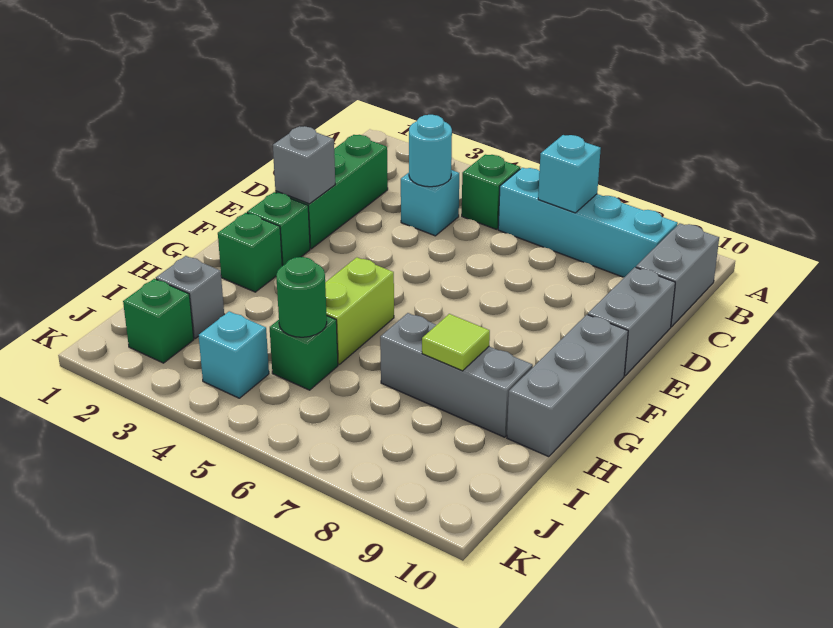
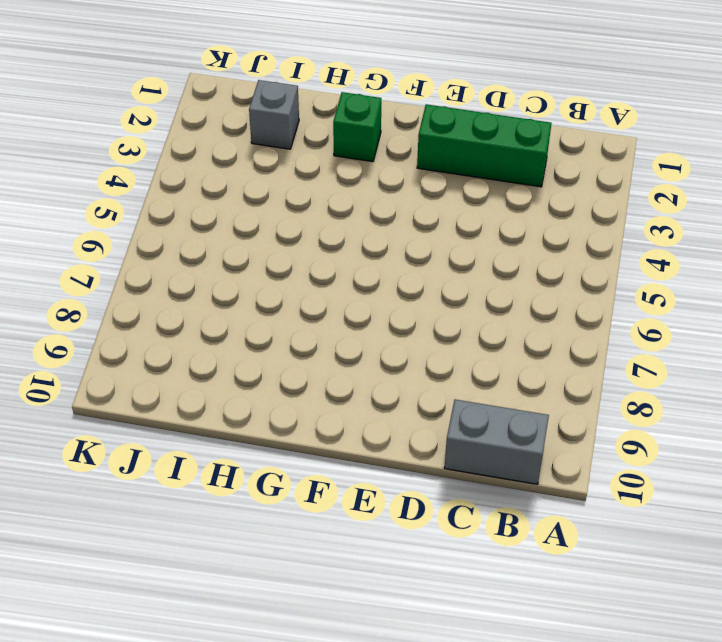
none -> green 1x1 brick [462,154,520,229]
none -> cyan 1x4 brick [498,168,678,277]
none -> cyan 1x1 brick [401,170,459,236]

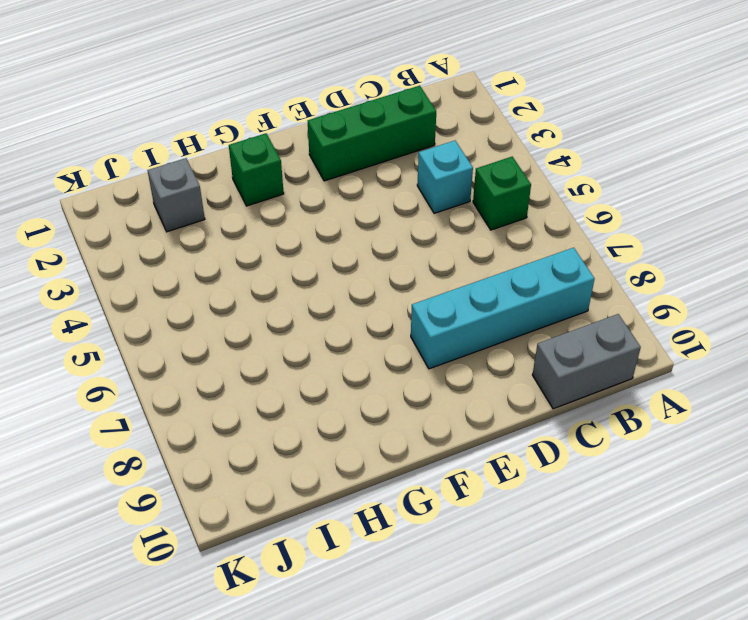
cyan 1x4 brick [411,248,594,369] -> cyan 1x4 brick turned to [498,168,678,277]
none -> grey 1x2 brick [588,267,675,376]
none -> green 1x1 brick [247,192,310,266]
none -> grey 1x3 brick [507,315,628,457]

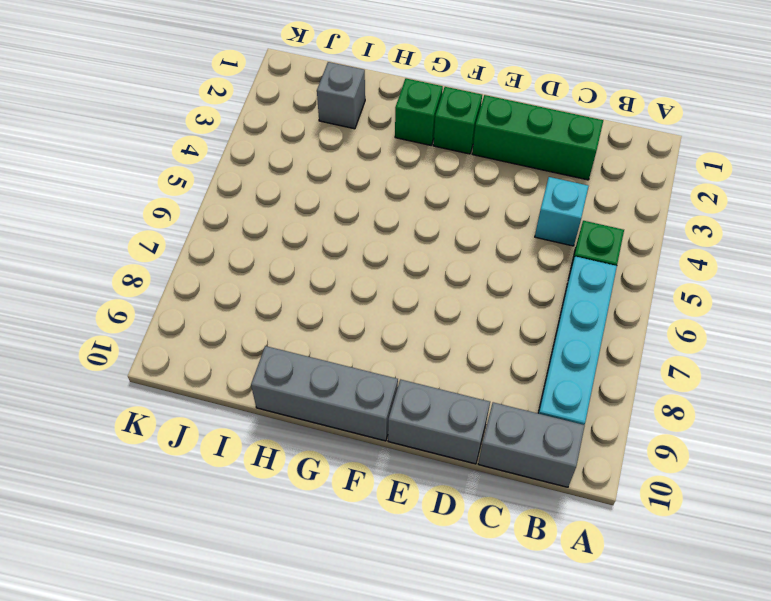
none -> lime 1x2 brick [325,257,394,364]
none -> grey 1x3 brick [380,313,533,437]
none -> green 1x1 brick [270,316,338,390]

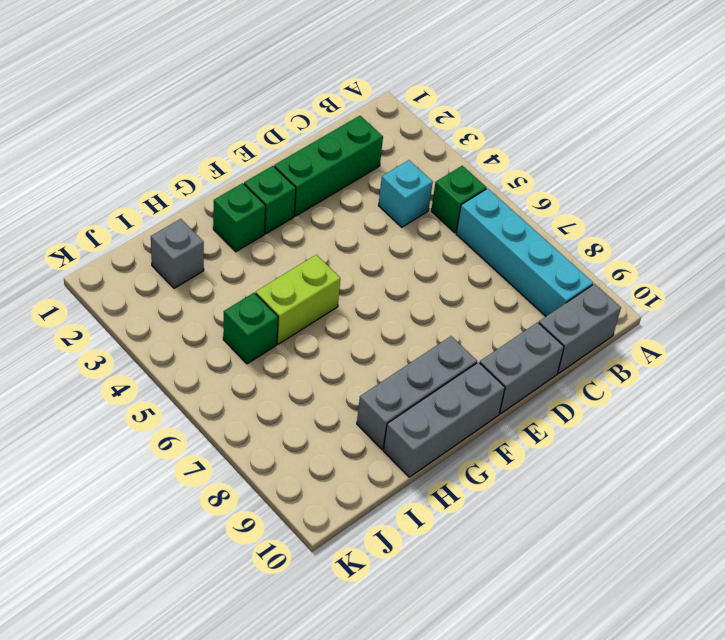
grey 1x3 brick [357,336,477,450] -> grey 1x3 brick turned to [380,313,533,437]
none -> green 1x1 brick [123,279,194,363]
none -> cyan 1x1 brick [199,311,269,398]
none -> cyan 1x1 brick [538,135,601,213]

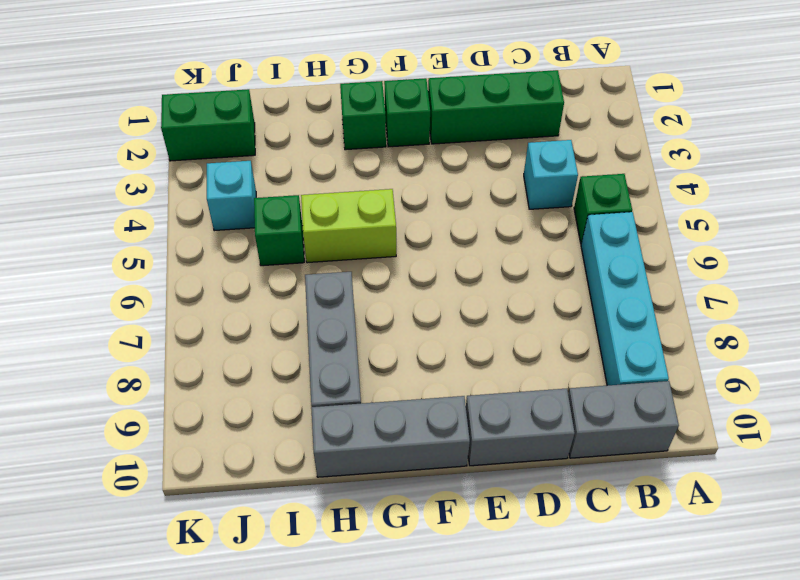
green 1x2 brick [161,89,255,161] -> green 1x1 brick [123,279,194,363]
none -> grey 1x1 brick [156,256,224,338]
none -> cyan 1x1 brick [538,135,601,213]
none -> cyan 1x1 round brick [409,115,452,187]

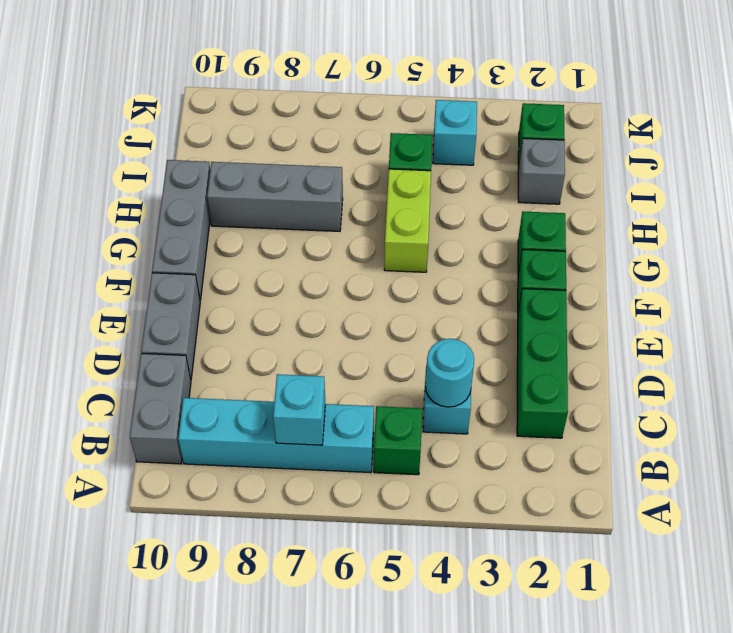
none -> grey 1x1 brick [273,126,335,204]
none -> lime 1x1 tile [422,314,490,371]
none -> green 1x1 round brick [276,257,327,337]

